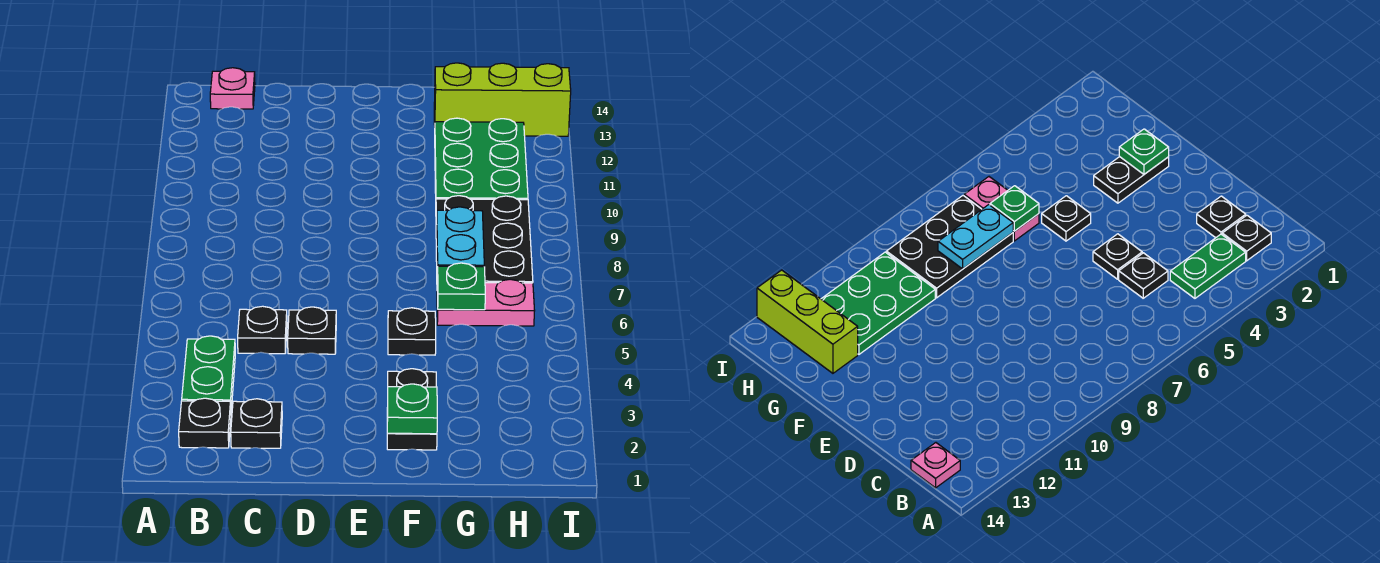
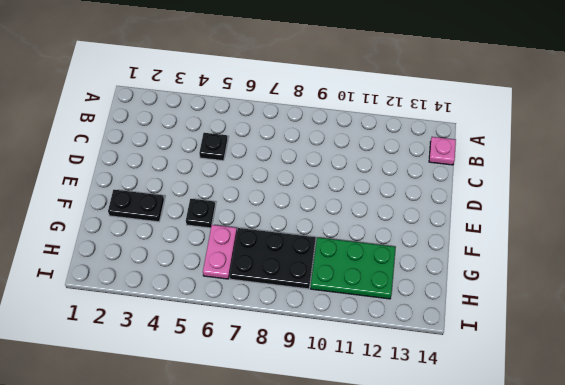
none -> black 1x1 plate [179,398,231,448]
none -> green 1x2 plate [182,336,235,409]
none -> black 1x1 plate [231,399,282,448]

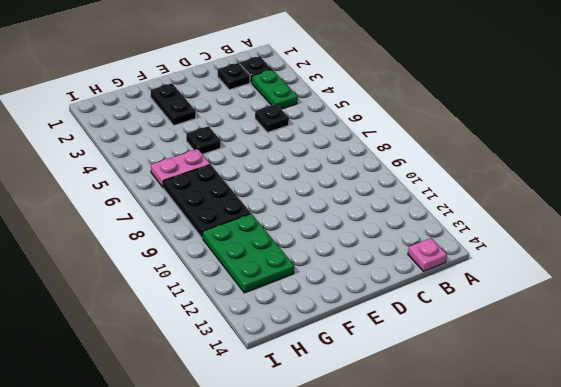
none -> black 1x1 plate [288,307,336,354]
none -> lime 1x3 brick [434,63,571,136]
none -> green 1x1 plate [387,384,437,434]

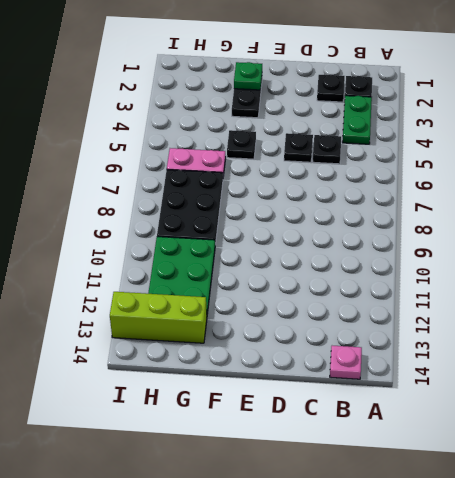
none -> green 1x1 plate [437,263,485,310]
none -> cyan 1x2 plate [437,207,484,275]

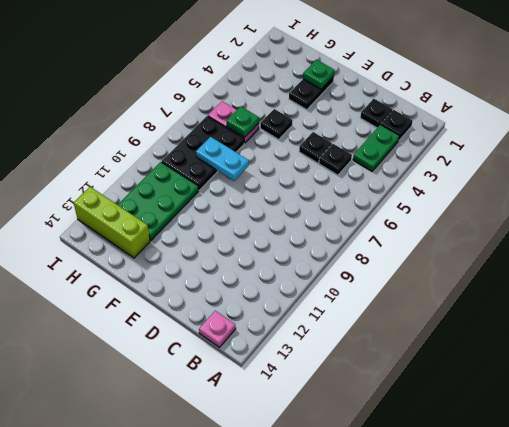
cyan 1x2 plate [196,137,249,181] -> cyan 1x2 plate turned to [437,207,484,275]

